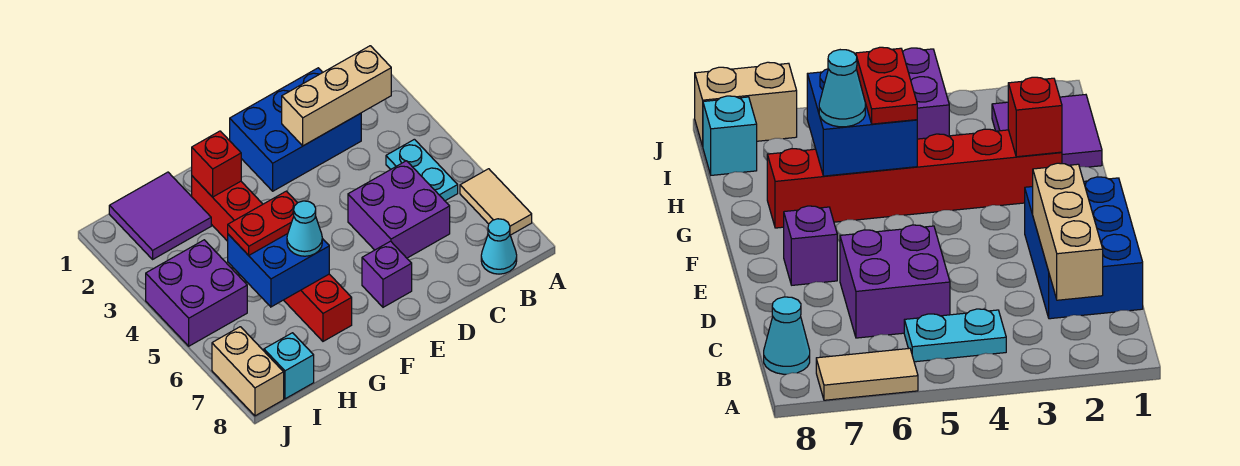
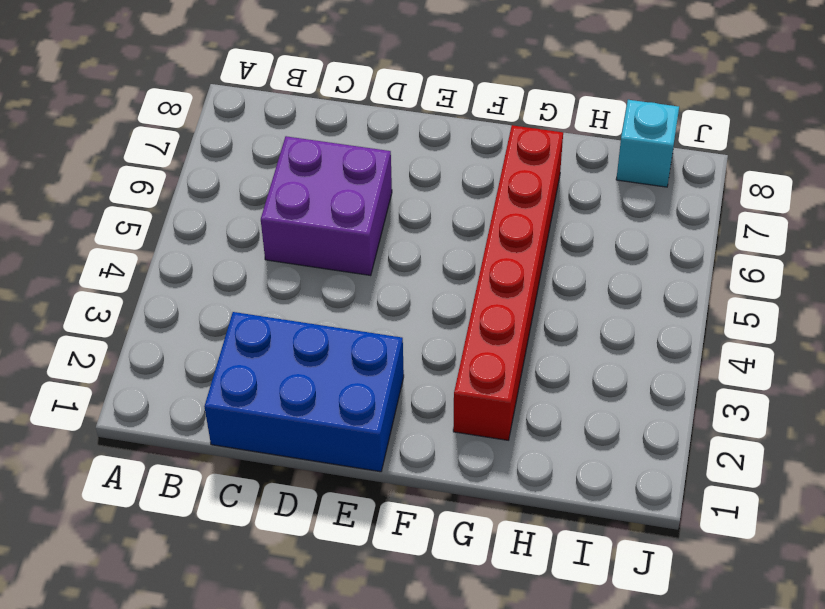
none -> tan 1x2 tile [460,169,532,235]
none -> cyan 1x2 plate [386,139,458,201]
none -> cyan 1x1 cone [481,219,517,274]

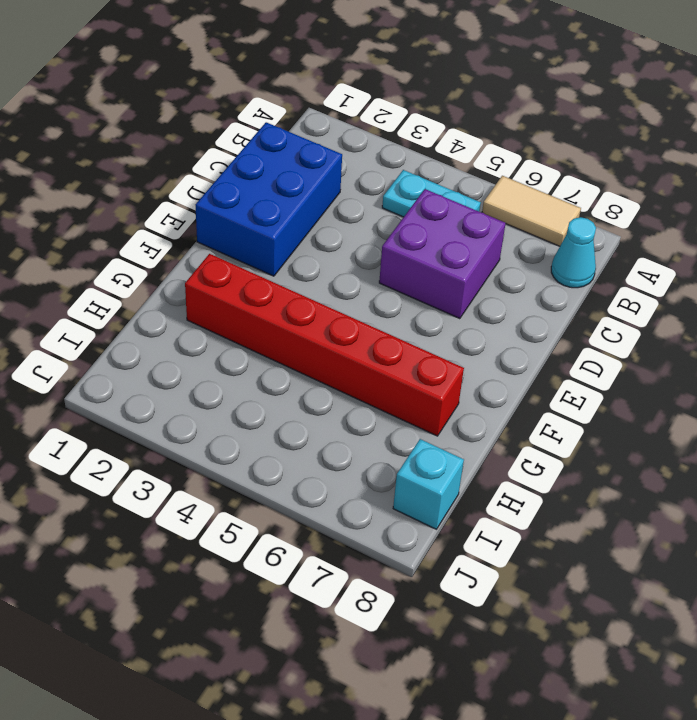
none -> purple 1x1 brick [362,241,412,307]
none -> purple 2x2 tile [109,172,211,259]
none -> purple 2x2 brick [146,240,247,346]

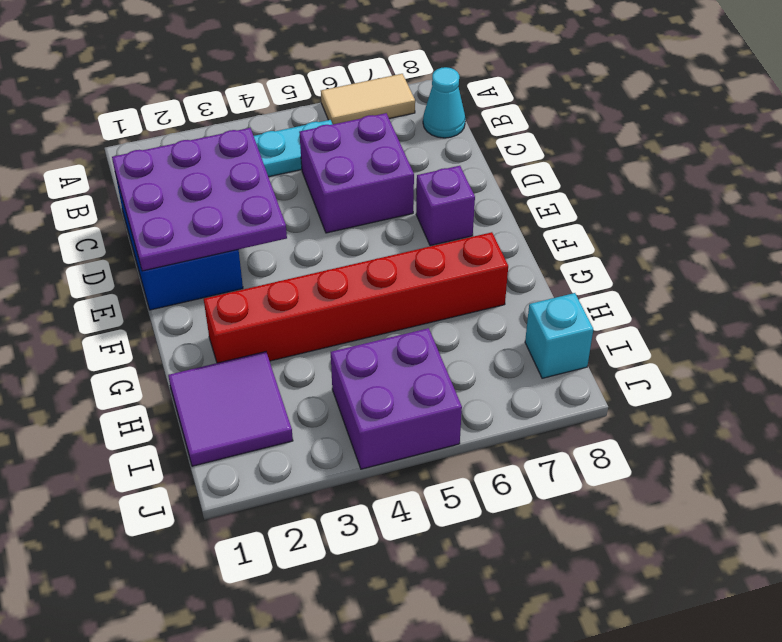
purple 3x3 plate [112,128,287,271] -> tan 1x3 brick [282,46,391,146]
none -> tan 1x2 brick [212,327,284,416]
none -> red 1x1 brick [192,131,241,197]
none -> blue 2x2 brick [228,234,329,307]

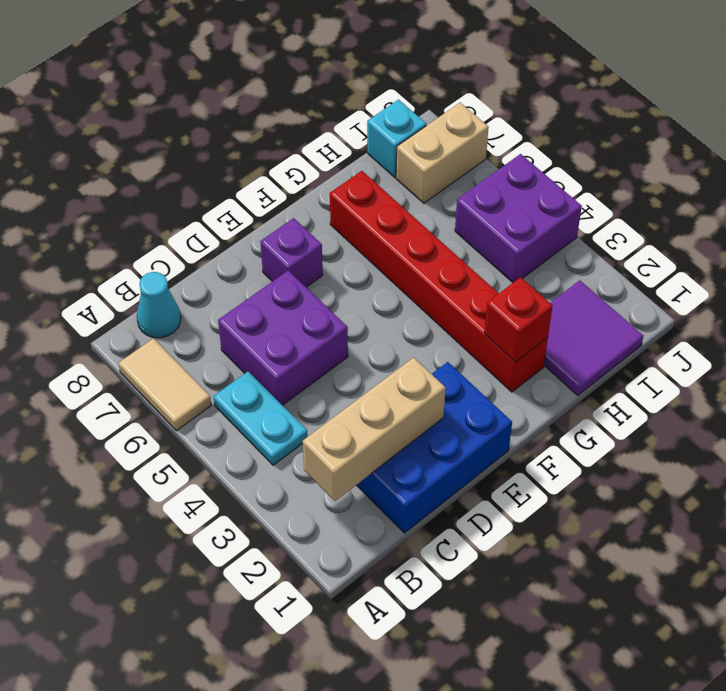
tan 1x2 brick [396,103,489,203] -> tan 1x2 brick turned to [212,327,284,416]
none -> blue 2x2 brick [228,234,329,307]
none -> red 1x2 plate [228,191,297,255]
none -> cyan 1x1 cone [287,201,322,256]

